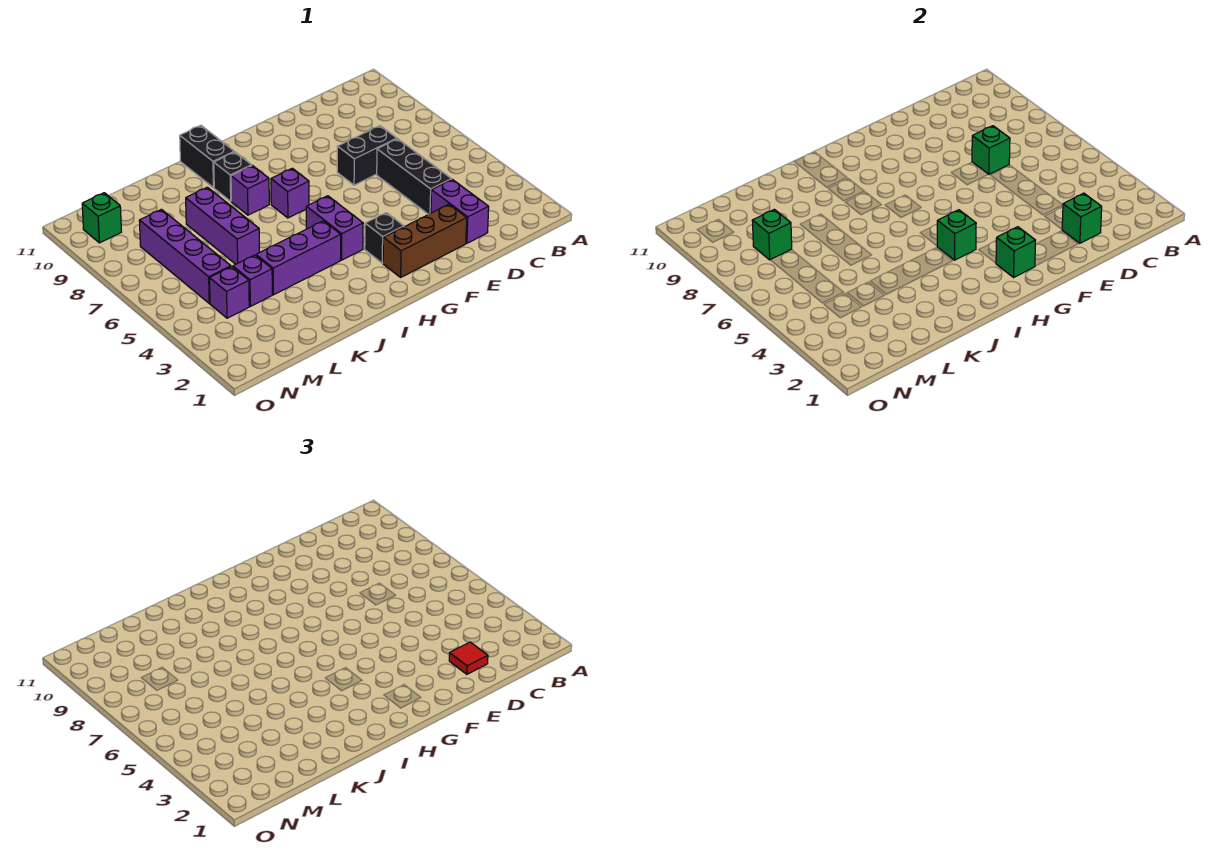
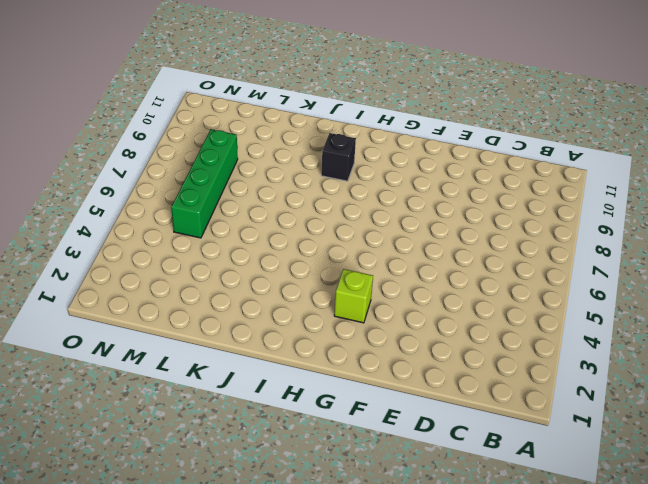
lime 1x1 brick [334,269,373,323] -> black 1x1 brick [365,213,404,263]
green 1x4 brick [171,129,238,238] -> purple 1x4 brick [139,209,231,303]
none -> purple 1x2 brick [431,179,489,243]
none -> black 1x3 brick [377,139,451,215]
none -> black 1x2 brick [337,126,397,185]

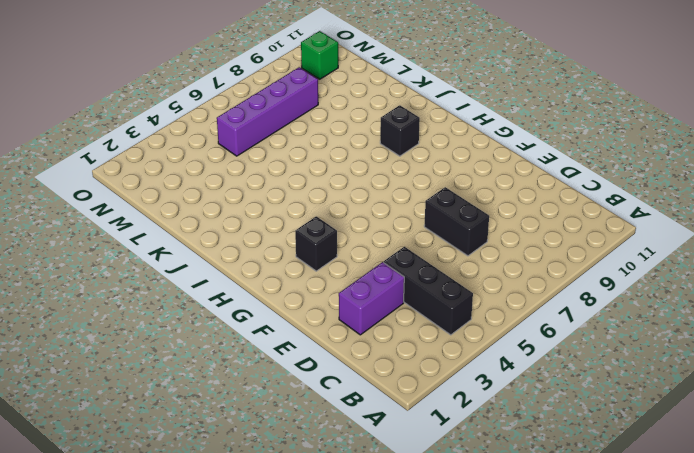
black 1x3 brick [384,247,473,335] -> black 1x3 brick turned to [377,139,451,215]
none -> brown 1x3 brick [383,204,467,277]
none -> purple 1x2 brick [306,196,363,260]
none -> purple 1x1 brick [271,168,309,218]

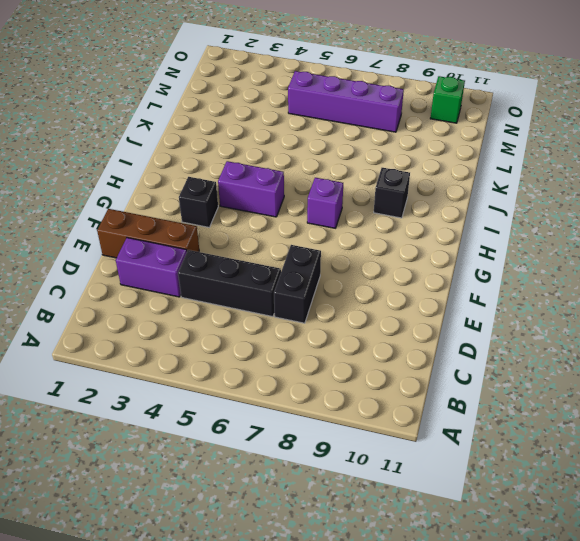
brown 1x3 brick [97,209,199,258] -> brown 1x3 brick turned to [383,204,467,277]
none -> purple 1x3 brick [256,221,341,295]
none -> purple 1x1 brick [231,166,269,215]
none -> black 1x2 brick [180,125,234,188]

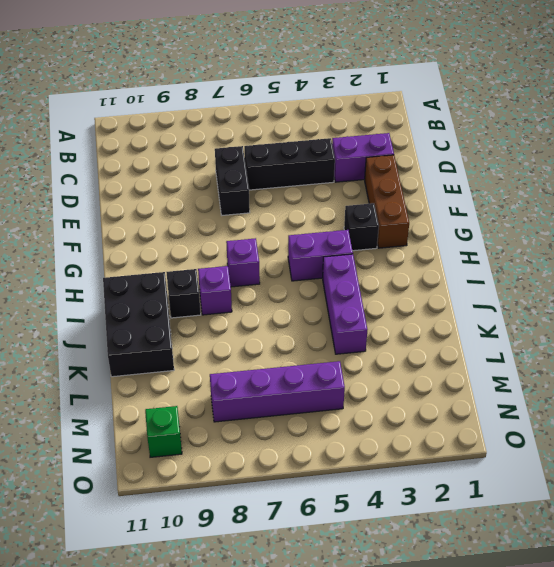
black 2x3 brick [103,272,174,377] -> black 1x2 brick [180,125,234,188]
none -> purple 1x3 brick [186,187,259,264]
none -> purple 1x1 brick [233,255,272,306]
none -> purple 1x1 brick [210,267,249,318]

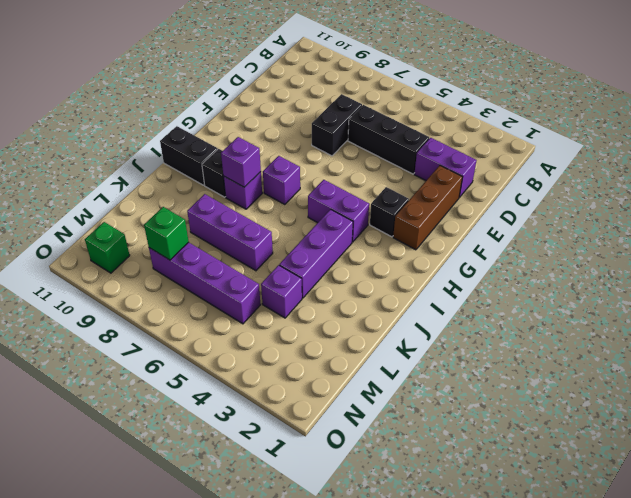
purple 1x1 brick [221,137,261,187] -> purple 1x1 brick moved to [210,267,249,318]
none -> green 1x1 brick [1062,193,1102,243]
none -> green 1x1 brick [972,126,1010,174]
none -> green 1x1 brick [996,227,1036,277]

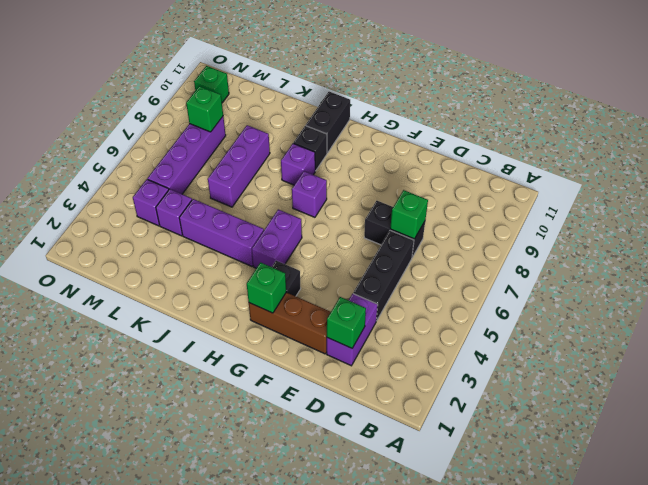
none -> green 1x1 brick [937,210,976,260]
none -> red 1x1 tile [449,642,488,674]

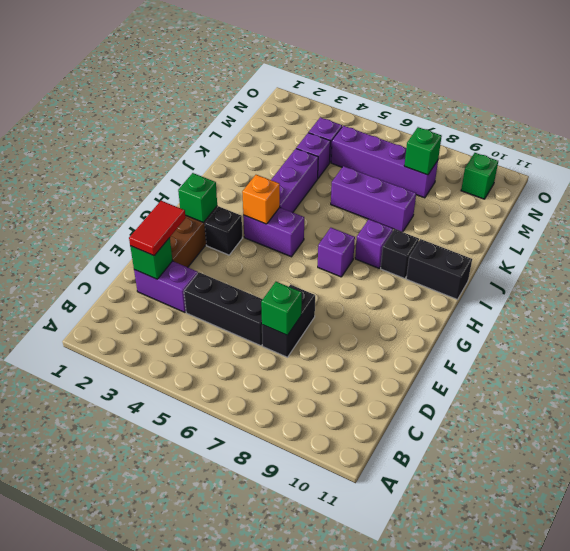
red 1x2 tile [129,201,186,256] -> red 1x1 tile [449,642,488,674]
orange 1x1 brick [242,175,280,224] -> green 1x1 brick [937,210,976,260]

